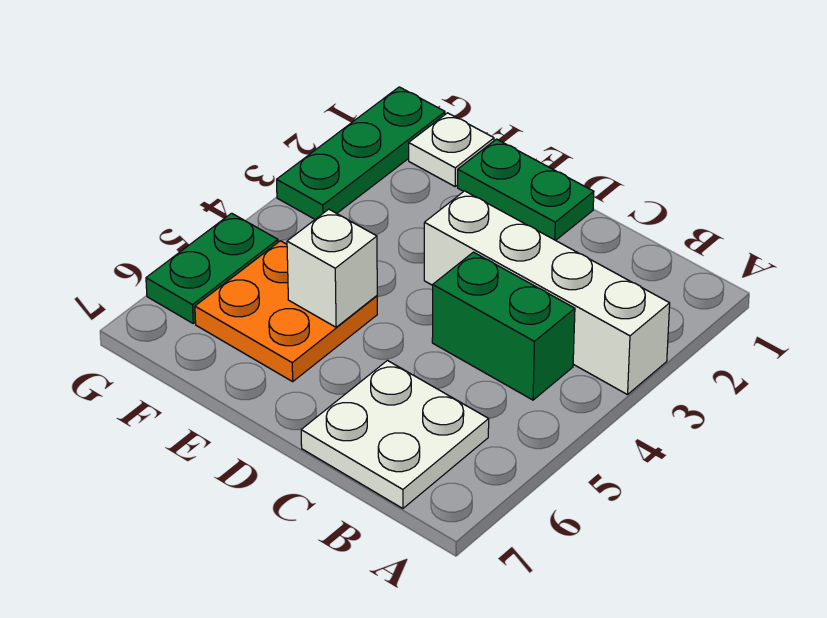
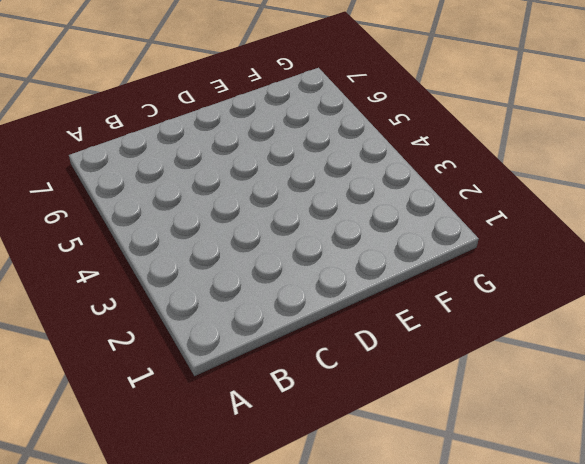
none -> white 1x4 brick [424,191,670,395]
none -> green 1x2 brick [432,252,575,400]

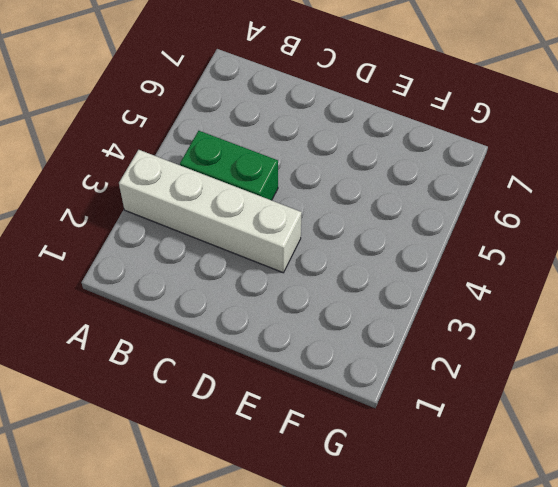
none -> white 2x2 plate [301,361,489,508]
none -> green 1x2 plate [458,139,594,240]

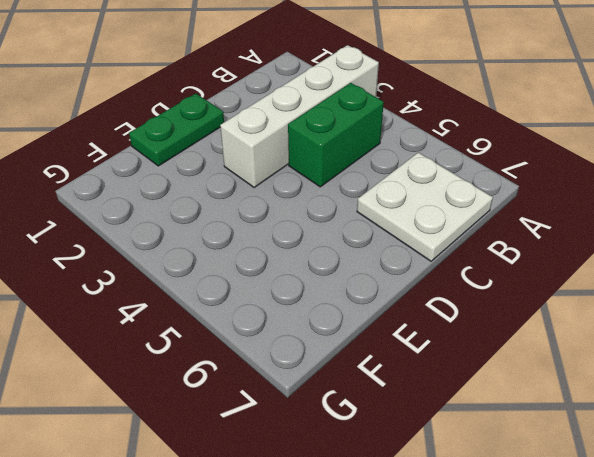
none -> orange 2x2 plate [195,241,377,382]
none -> white 1x1 plate [409,113,494,186]

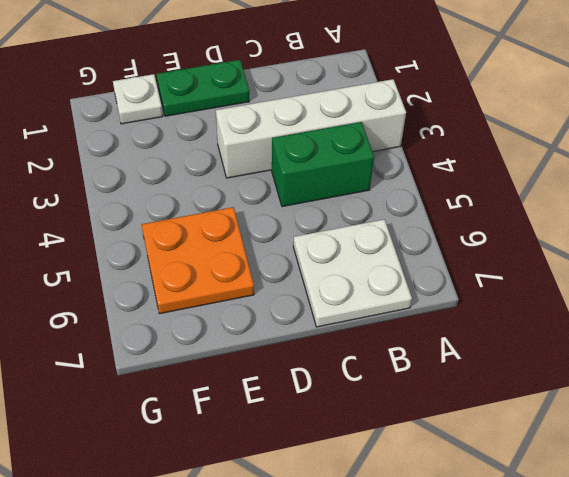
none -> green 1x3 plate [277,87,445,219]
none -> green 1x2 plate [146,213,278,323]

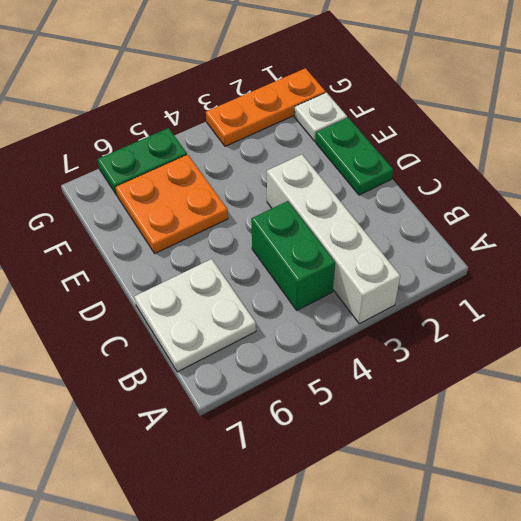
orange 1x3 plate [206,68,325,146] -> green 1x3 plate [277,87,445,219]
none -> white 1x1 brick [287,209,377,327]

